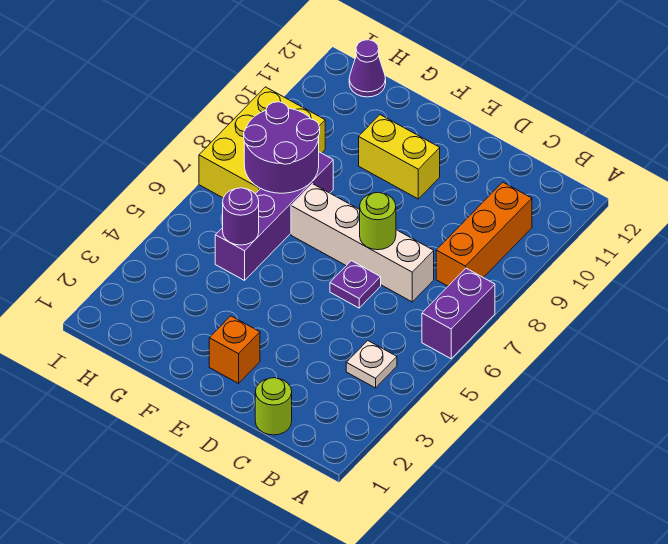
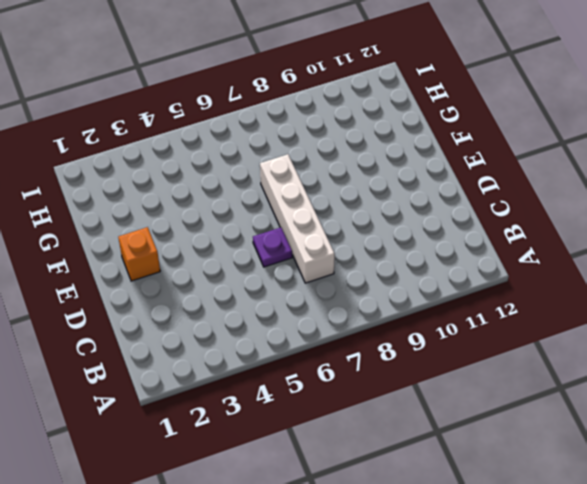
none -> purple 1x2 brick [422,268,495,359]
none -> white 1x1 plate [346,341,397,388]
none -> orange 1x3 brick [436,182,532,286]

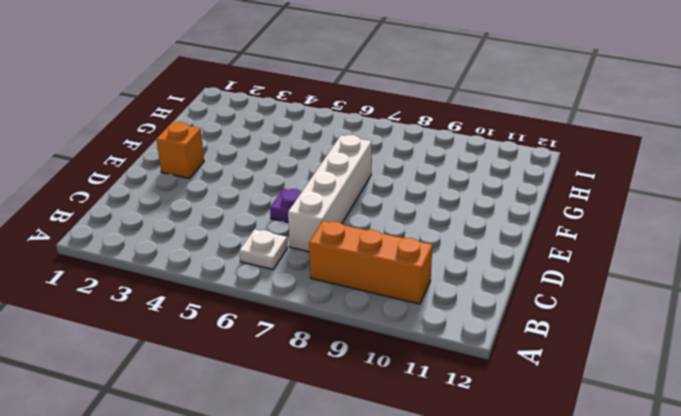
white 1x1 plate [239,230,287,269] -> white 1x1 plate moved to [346,341,397,388]
none -> purple 1x2 brick [422,268,495,359]
none -> lime 1x1 round brick [255,378,292,435]
none -> yellow 1x2 brick [359,115,440,199]

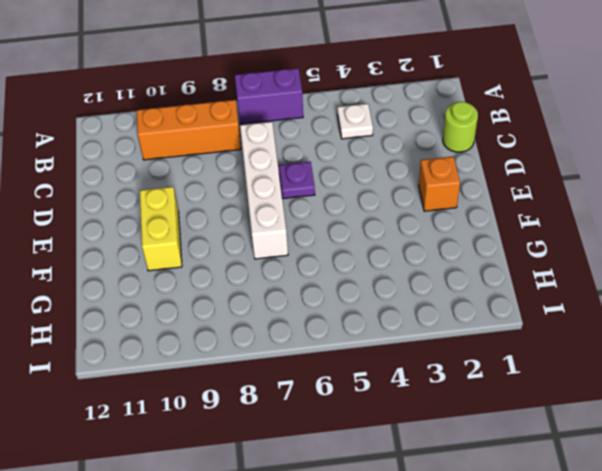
none -> purple 1x4 brick [215,152,333,280]
none -> yellow 2x3 brick [199,87,325,198]
none -> purple 1x1 cone [349,40,386,97]

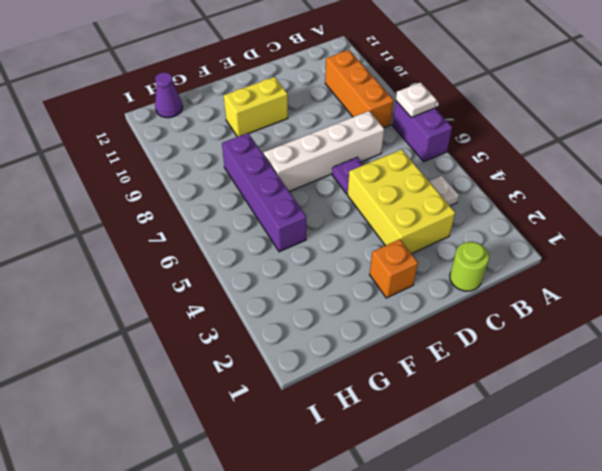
white 1x1 plate [396,82,437,117] -> none
yellow 2x3 brick [348,149,455,254] -> yellow 2x3 brick moved to [199,87,325,198]
none -> lime 1x1 round brick [360,192,396,250]
none -> purple 1x1 round brick [223,188,259,245]
none -> purple 2x2 round brick [244,102,320,193]

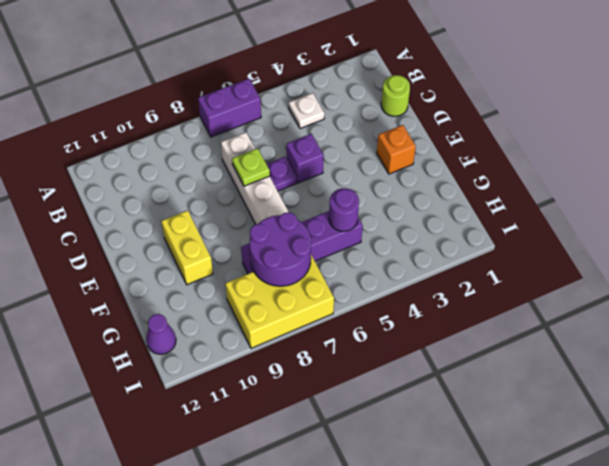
purple 1x1 brick [286,134,324,183] -> none
lime 1x1 plate [232,148,270,186] -> lime 1x1 round brick [360,192,396,250]
none -> orange 1x3 brick [436,182,532,286]

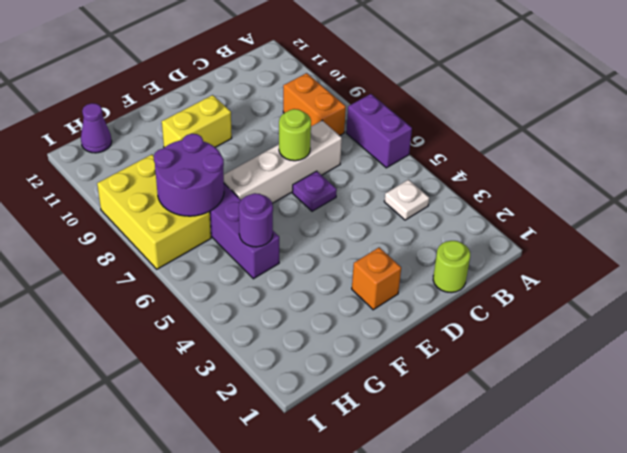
orange 1x2 brick [283,73,346,136] -> orange 1x3 brick [436,182,532,286]

